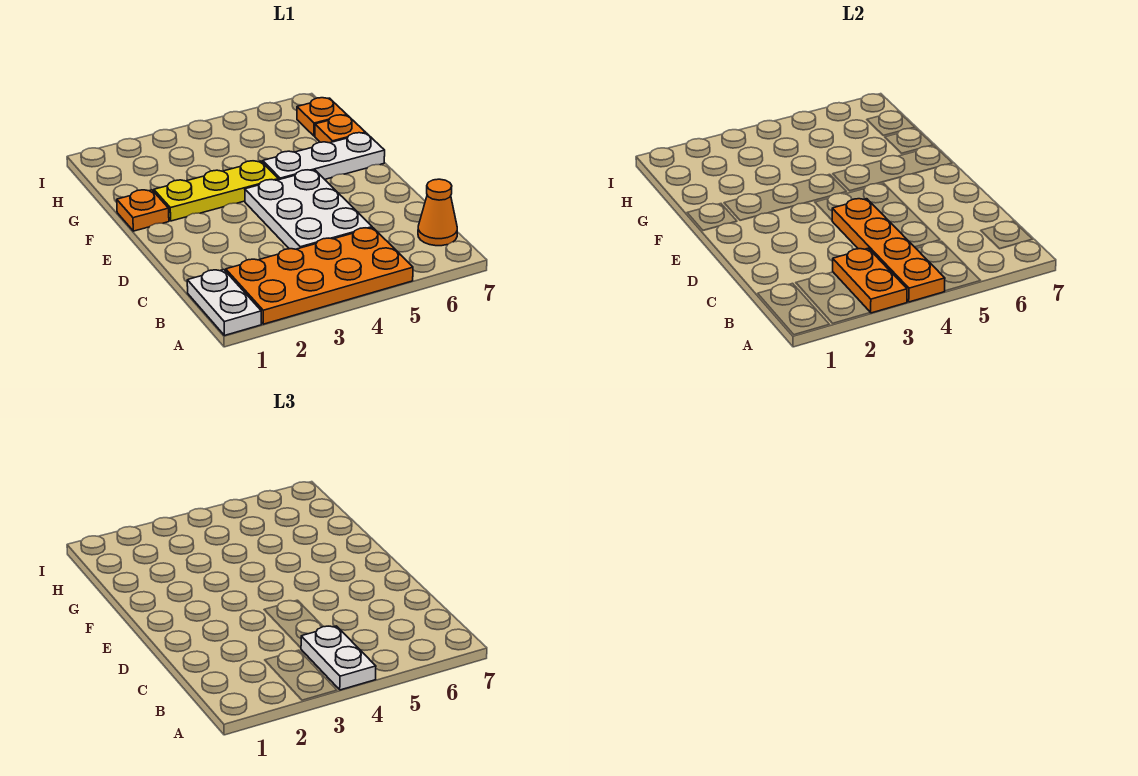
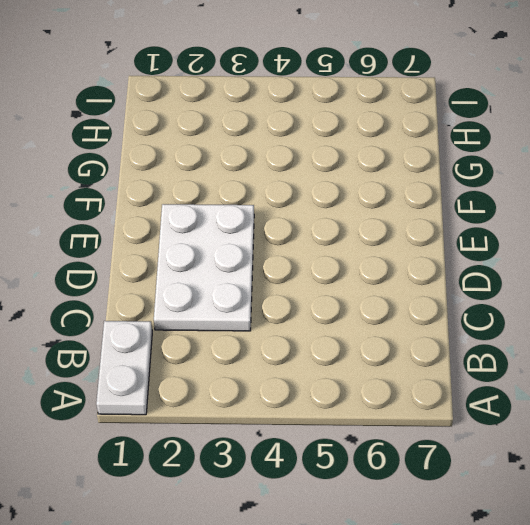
white 2x3 plate [154,204,254,331] -> white 2x3 plate moved to [245,170,372,249]
none -> orange 2x4 plate [226,228,413,324]
none -> orange 1x1 cone [418,179,457,246]
none -> orange 1x1 plate [117,190,169,231]

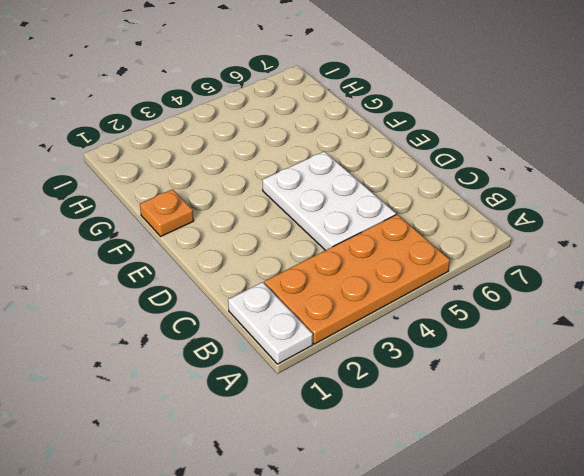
none -> orange 1x1 cone [418,179,457,246]
none -> yellow 1x3 plate [154,161,278,221]
none -> white 1x3 plate [263,133,385,180]

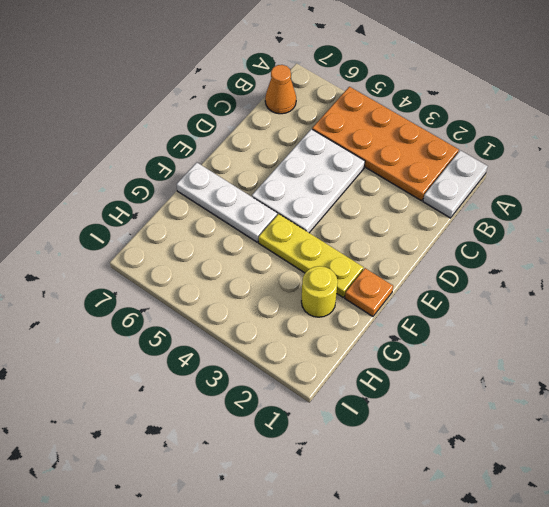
yellow 1x1 round brick [301,266,338,317] -> none
none -> orange 1x1 plate [315,115,366,143]
none -> orange 1x1 plate [297,98,347,136]
none -> orange 1x2 plate [833,248,907,313]

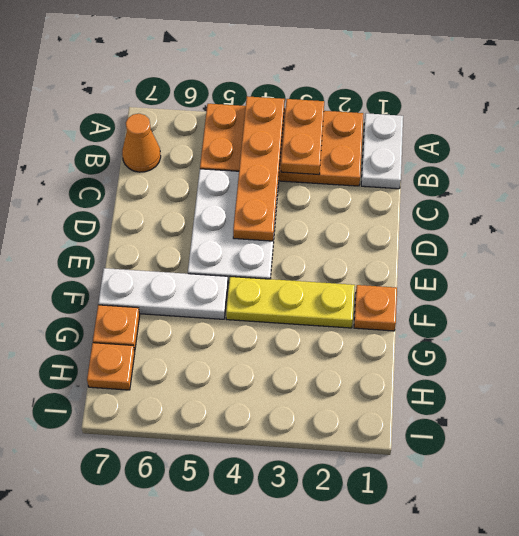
none -> white 1x2 plate [301,626,376,690]

